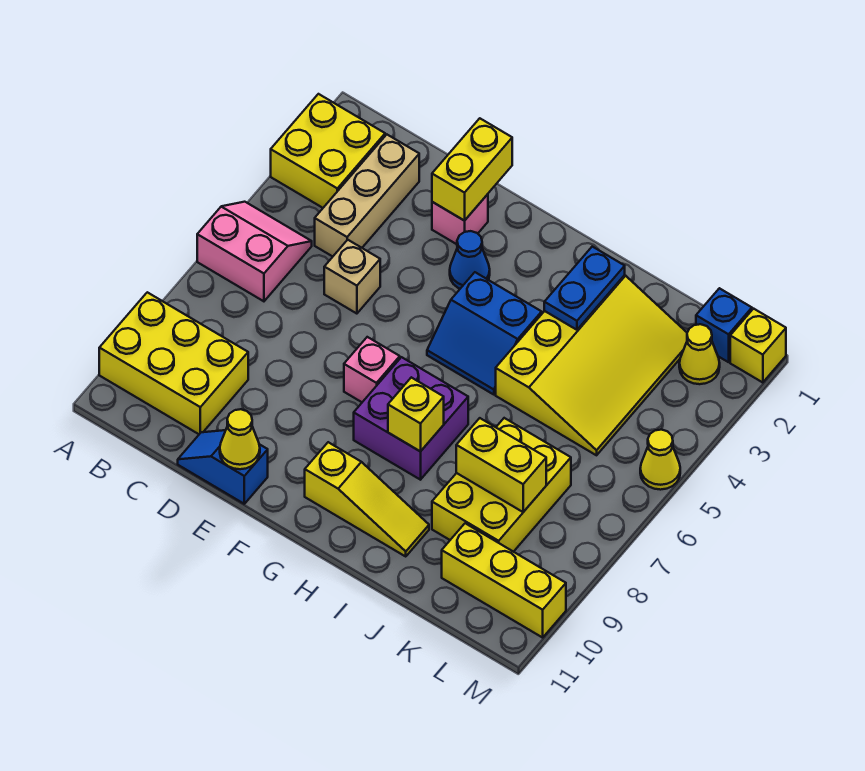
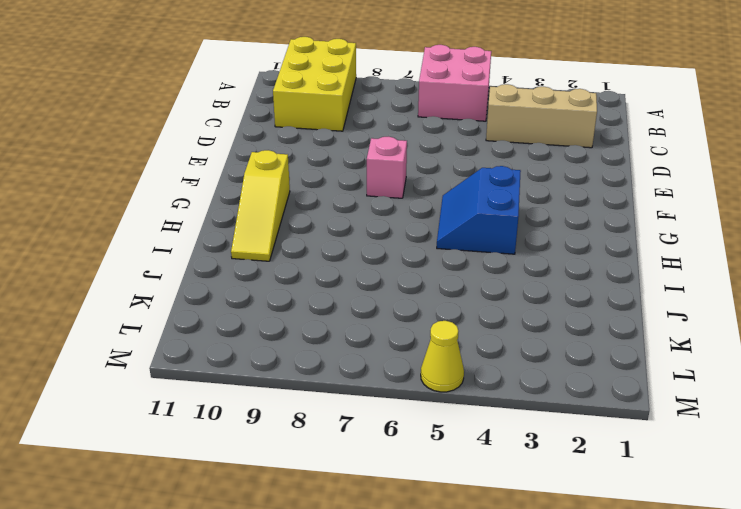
pink 2x2 brick [418,45,491,121] -> pink 2x2 slope [197,202,312,301]
none -> yellow 2x2 brick [271,94,385,208]
none -> tan 1x1 brick [324,240,380,314]
none -> blue 1x2 slope [178,430,268,504]

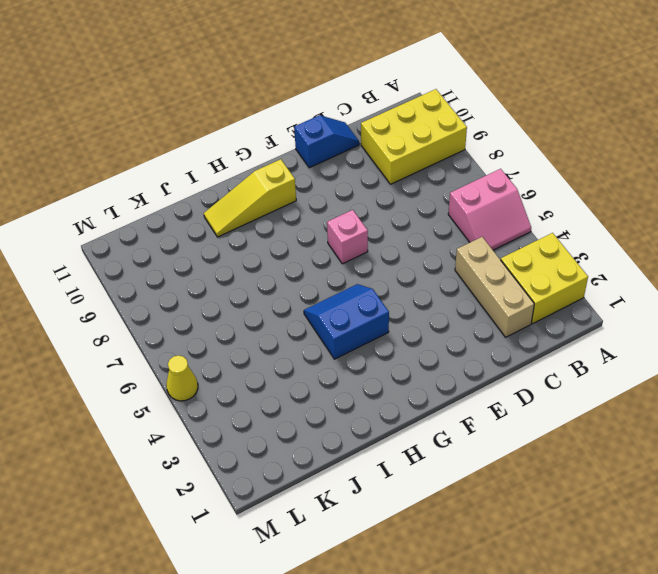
none -> tan 1x1 brick [324,240,380,314]
none -> pink 1x1 brick [432,194,488,244]
none -> blue 1x1 cone [450,231,490,289]

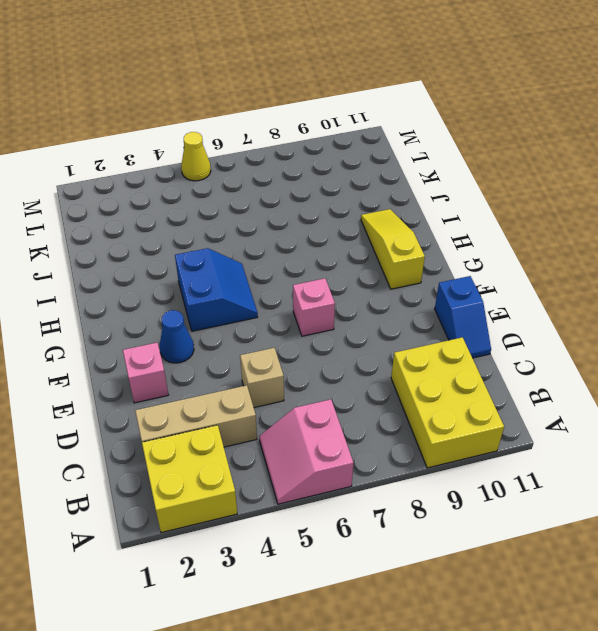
none -> purple 2x2 brick [354,357,468,480]
none -> yellow 3x4 slope [496,275,687,455]
none -> yellow 2x3 brick [432,418,571,552]

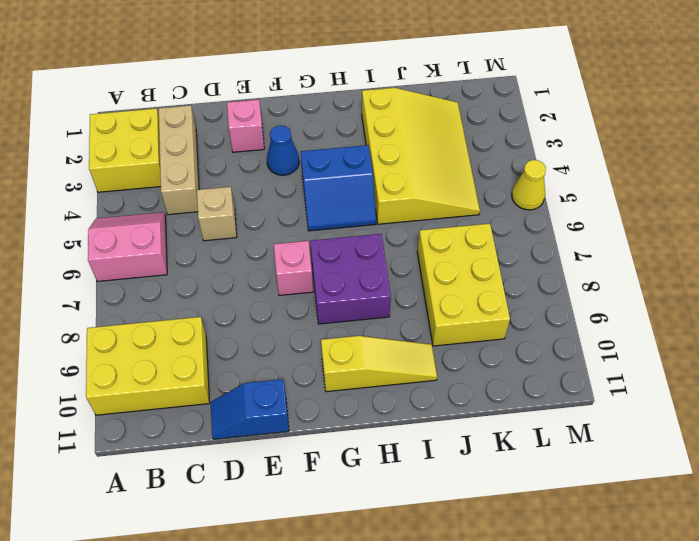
none -> yellow 1x3 brick [442,523,566,638]
none -> blue 1x1 brick [696,288,752,362]
none -> yellow 1x1 cone [679,324,720,384]

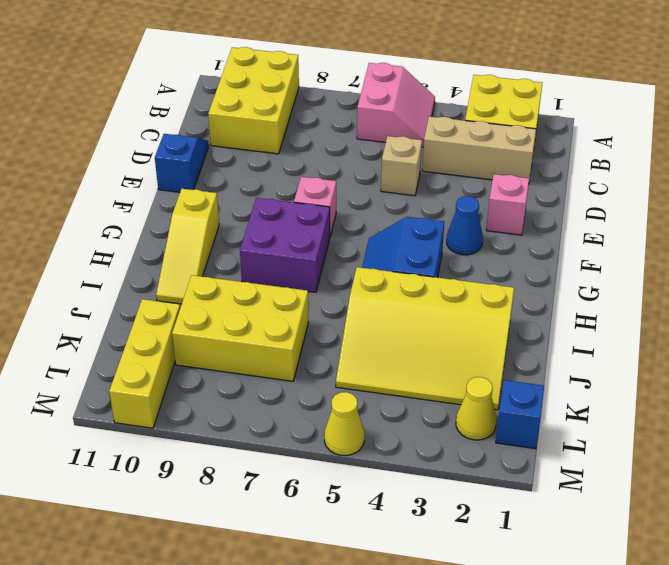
none -> yellow 1x1 brick [730,309,786,383]
none -> yellow 1x2 brick [432,118,512,221]
none -> yellow 1x1 cone [220,409,260,469]

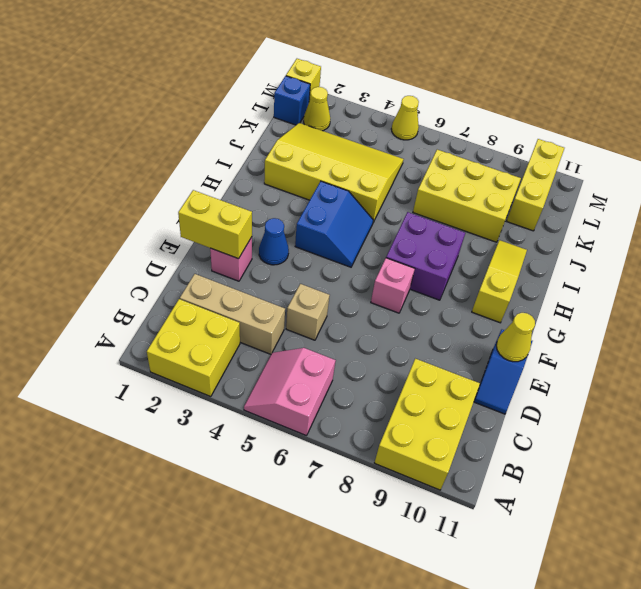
none -> yellow 1x1 brick [388,377,444,452]
none -> blue 1x2 plate [544,247,625,330]
none -> yellow 1x2 brick [456,418,546,512]

